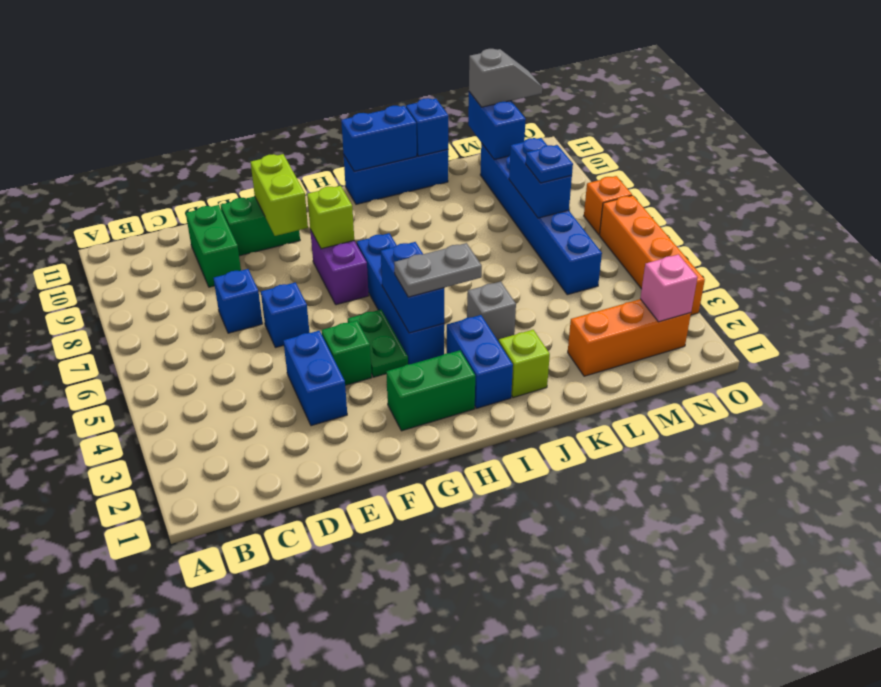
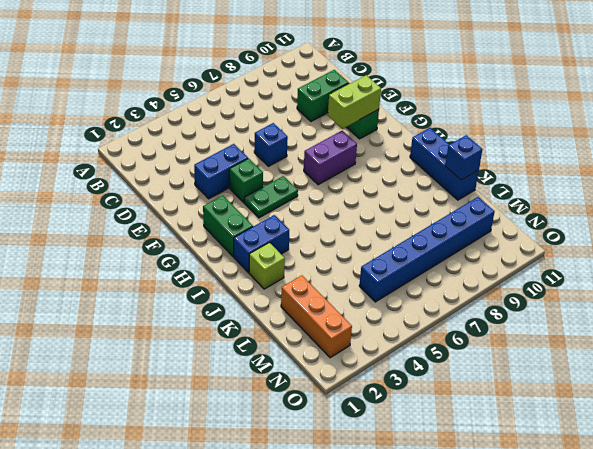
none -> blue 1x1 brick [214,269,263,333]
none -> blue 1x4 brick [357,233,444,364]
none -> grey 1x1 brick [467,282,516,342]

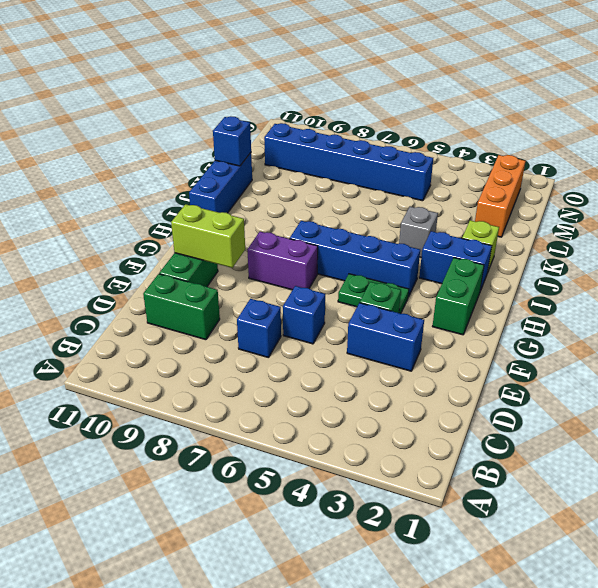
none -> orange 1x4 brick [600,195,705,315]
none -> orange 1x1 brick [584,176,632,235]
none -> lime 1x1 brick [307,186,354,249]

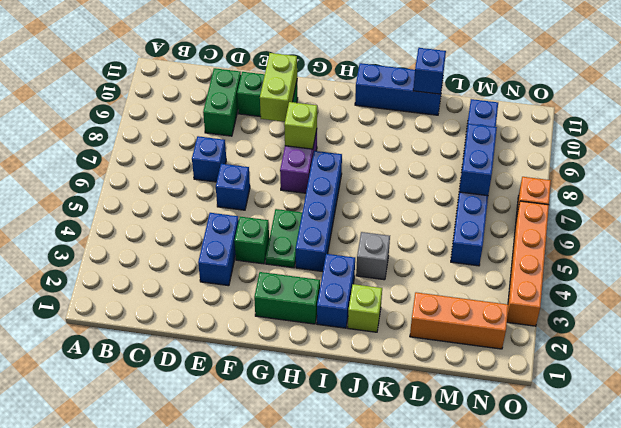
none -> blue 1x2 brick [381,242,444,333]
none -> blue 1x2 brick [341,106,417,171]
none -> blue 1x2 brick [468,92,526,160]

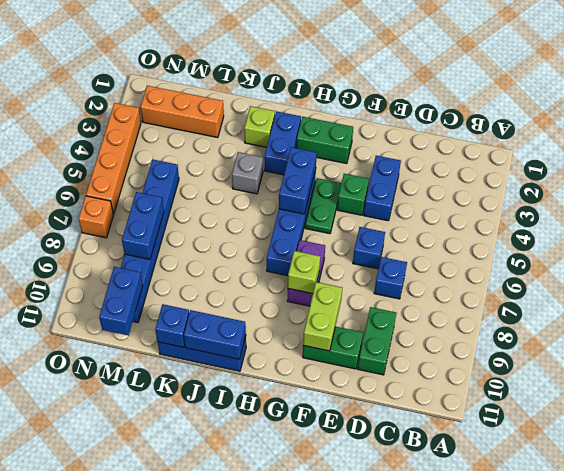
none -> pink 1x1 brick [640,255,698,322]
none -> grey 1x2 plate [394,243,482,297]
none -> blue 1x1 plate [526,145,573,183]

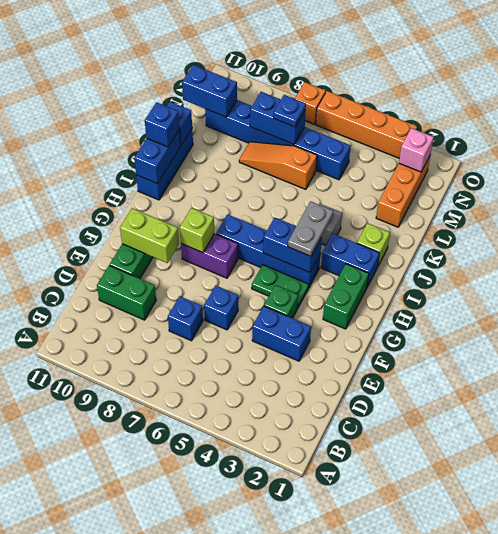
blue 1x1 brick [145,102,180,147] -> none
orange 1x3 slope [239,142,317,189] -> none
none -> grey 1x2 slope [469,49,542,107]

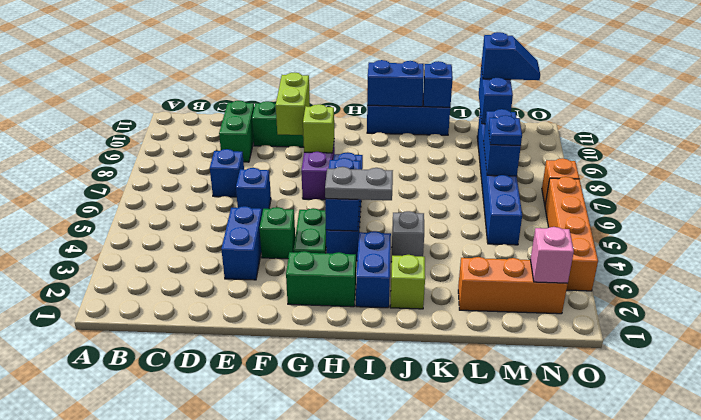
blue 1x2 slope [481,32,540,80] -> grey 1x2 slope [469,49,542,107]

